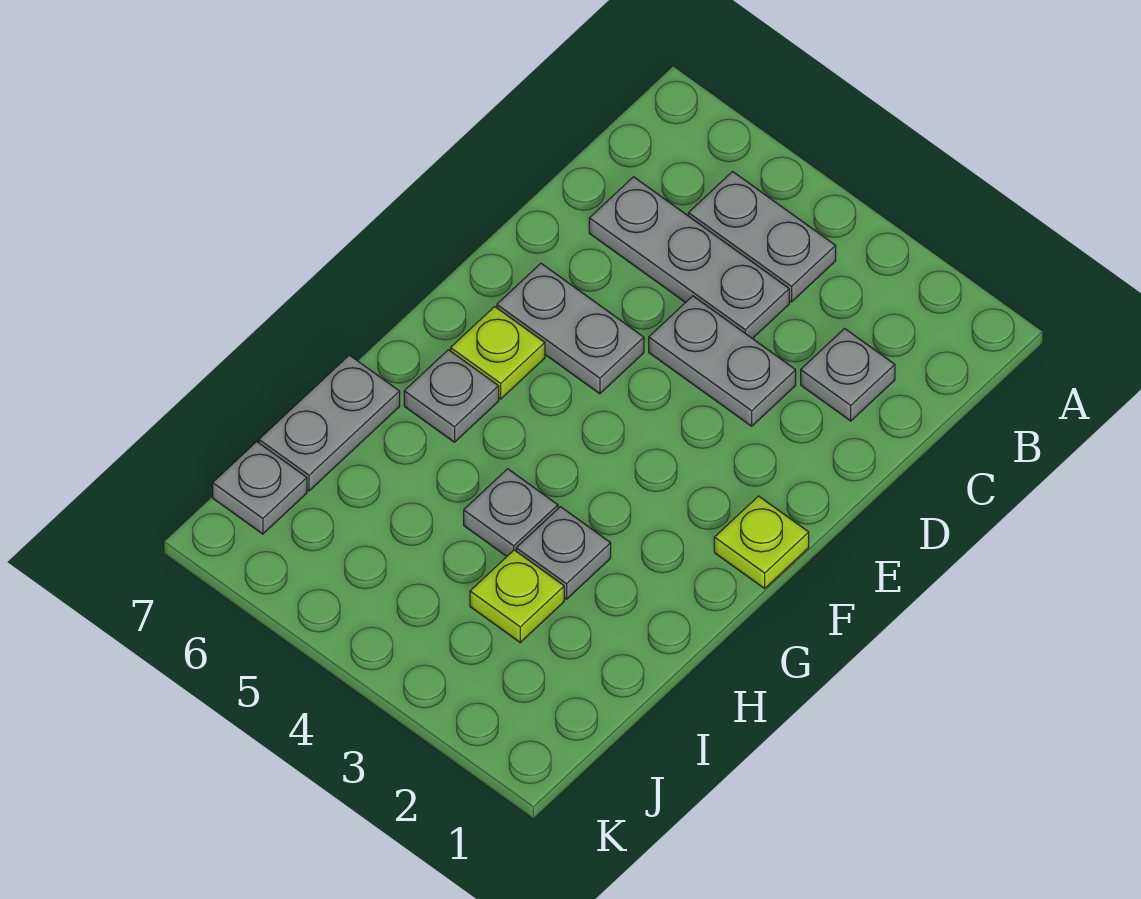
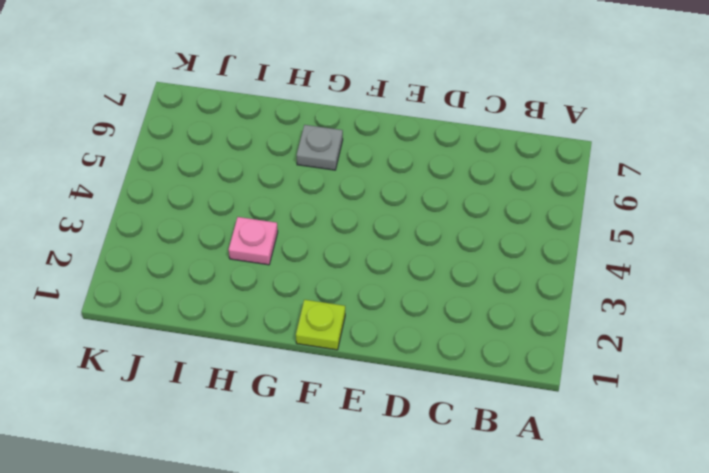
pink 1x1 plate [229,217,278,265] -> grey 1x1 plate [516,507,611,599]
none -> grey 1x2 plate [688,172,836,302]
none -> grey 1x1 plate [801,329,895,421]
none -> grey 1x3 plate [589,177,789,339]

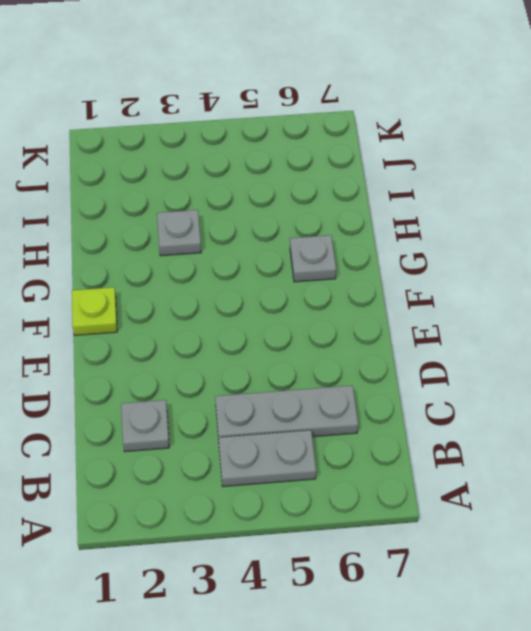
none -> grey 1x2 plate [649,296,796,426]
none -> grey 1x2 plate [497,264,644,394]
none -> lime 1x1 plate [451,307,545,399]

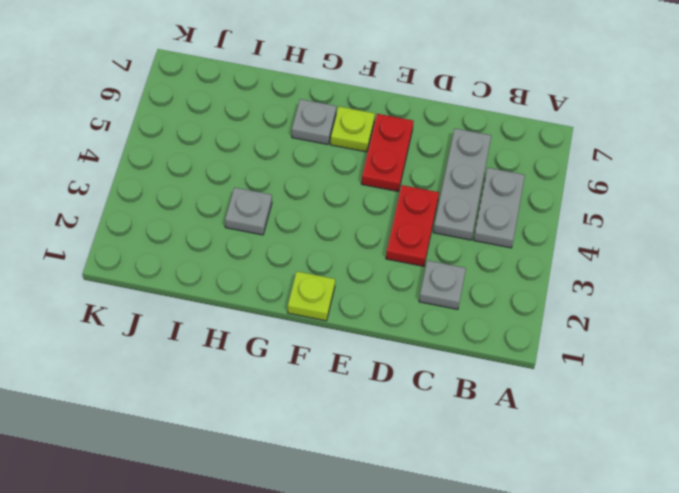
red 1x2 plate [386,185,439,266] -> grey 1x2 plate [649,296,796,426]
red 1x2 plate [361,114,414,192] -> grey 1x2 plate [497,264,644,394]
none -> grey 1x1 plate [464,469,558,556]
none -> grey 1x2 plate [259,355,400,491]
none -> lime 1x1 plate [470,550,564,642]

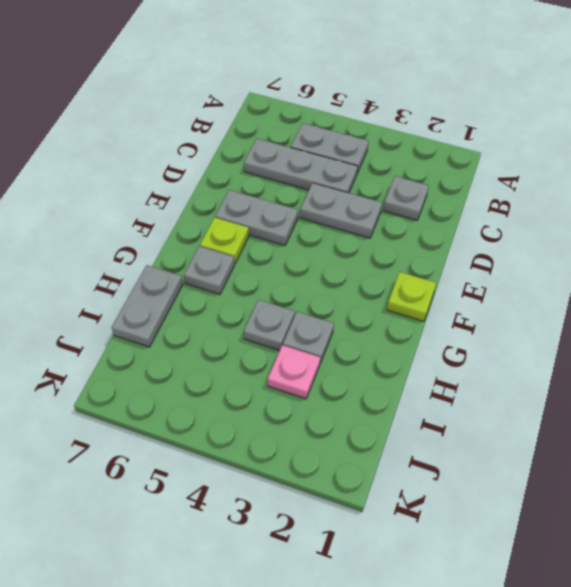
pink 1x1 plate [268,345,320,399] -> lime 1x1 plate [470,550,564,642]
none -> grey 1x1 plate [213,442,307,534]

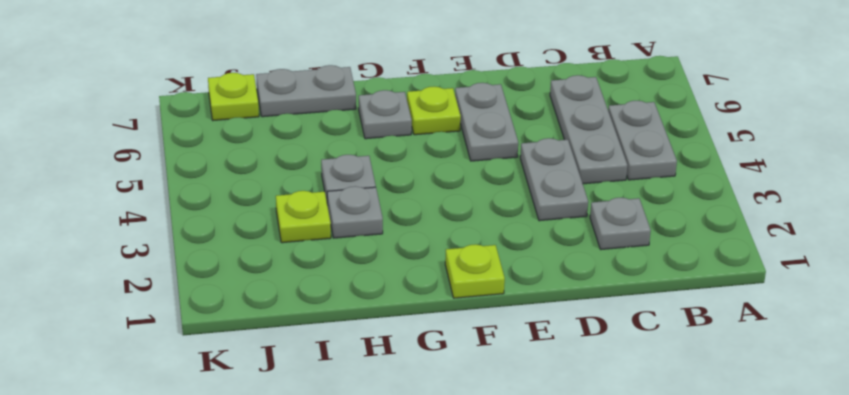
lime 1x1 plate [208,73,259,120] -> grey 1x1 plate [213,442,307,534]

